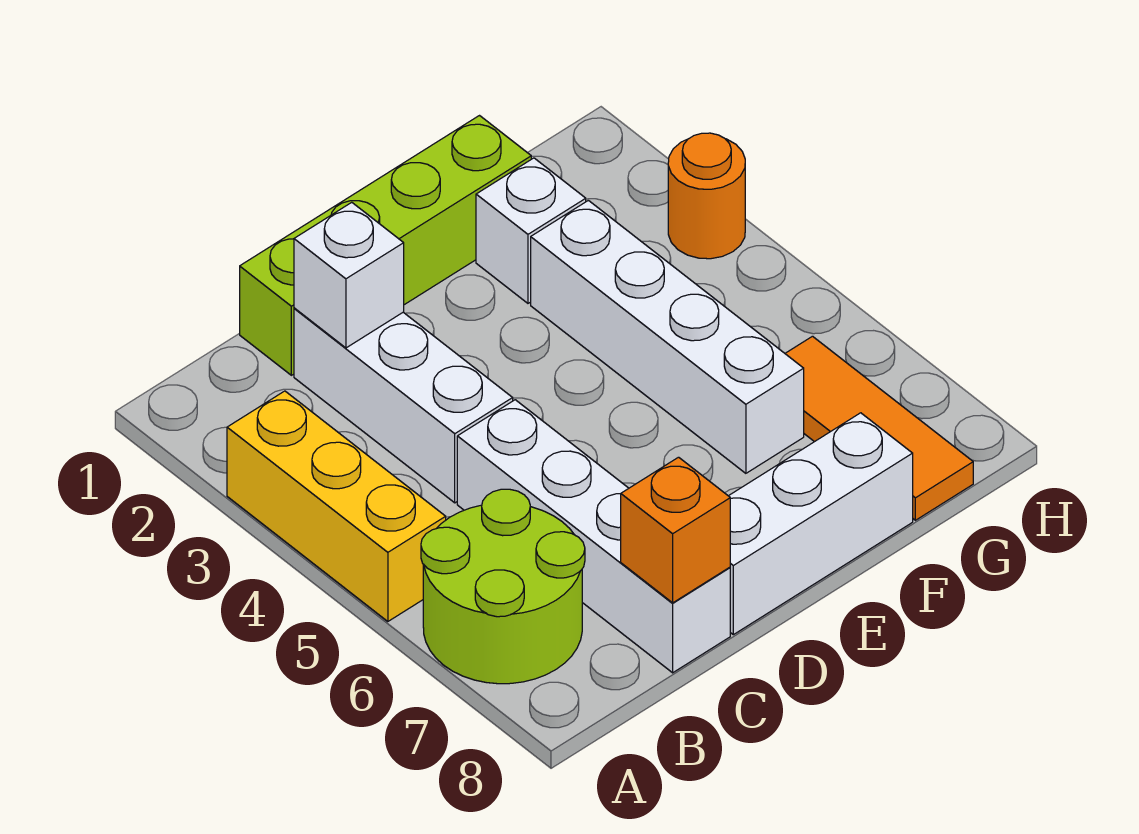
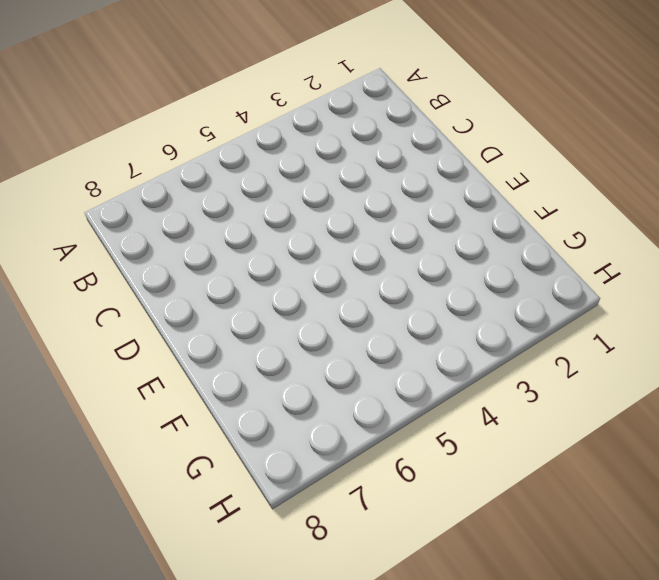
none -> yellow 1x3 brick [227,391,446,621]
none -> lime 2x2 round brick [421,489,585,684]
none -> lime 1x4 brick [240,116,531,375]

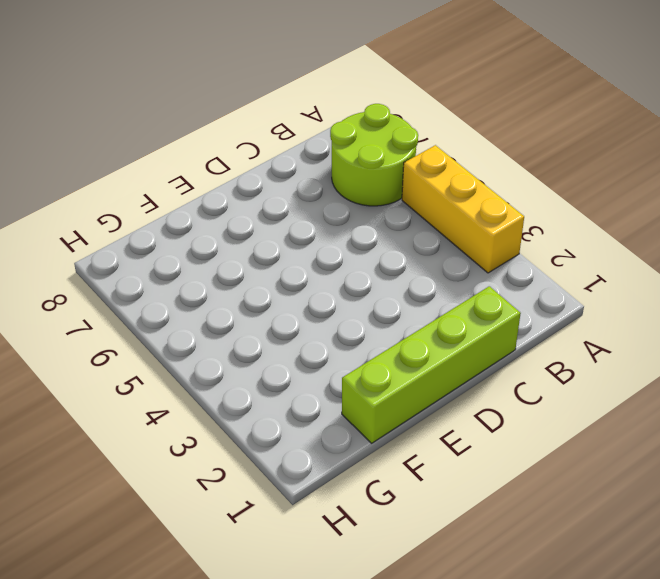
none -> white 1x3 brick [294,308,513,503]
none -> white 1x4 brick [457,400,730,673]
none -> white 1x3 brick [729,413,913,635]

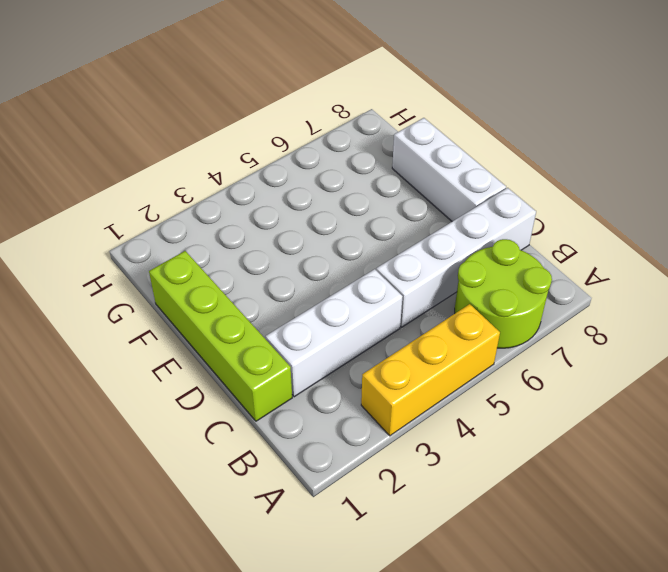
none -> white 1x1 brick [476,158,586,303]
none -> white 1x4 brick [531,200,804,473]
none -> orange 1x3 tile [785,336,973,520]

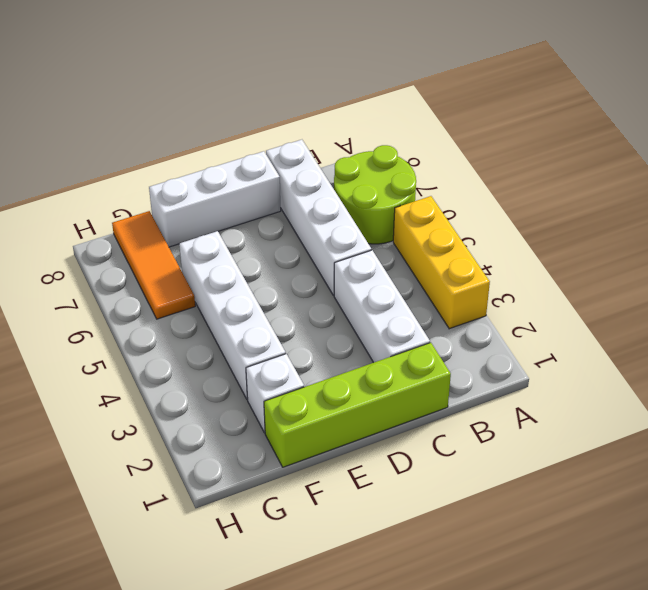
none -> orange 1x1 round brick [668,133,745,259]
none -> white 1x1 brick [294,202,404,348]
none -> orange 1x1 brick [621,457,730,603]

